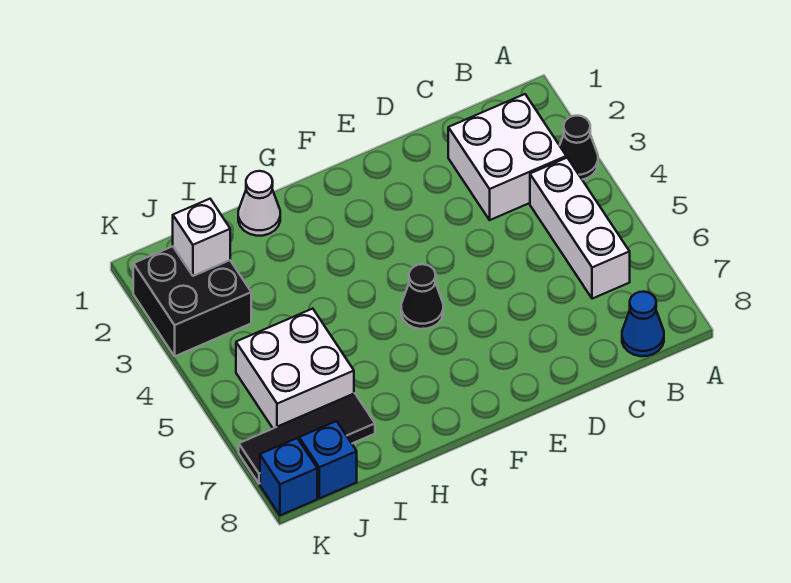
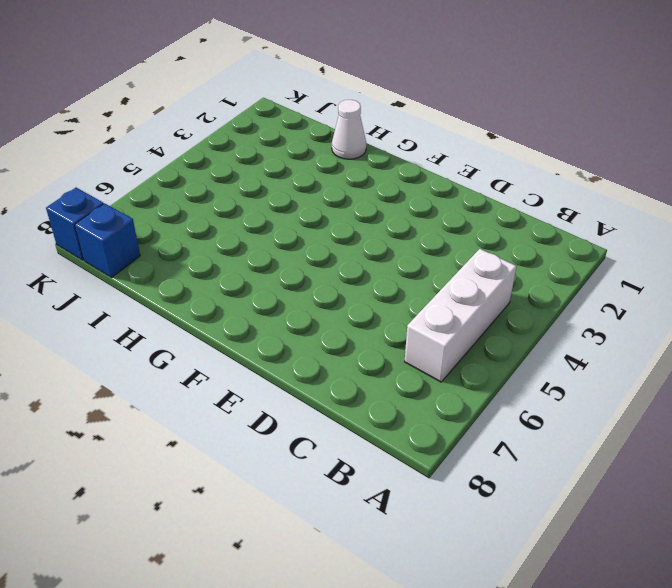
none -> black 1x1 cone [560,116,598,180]
none -> white 2x2 brick [448,94,566,220]
none -> blue 1x1 cone [622,292,664,356]

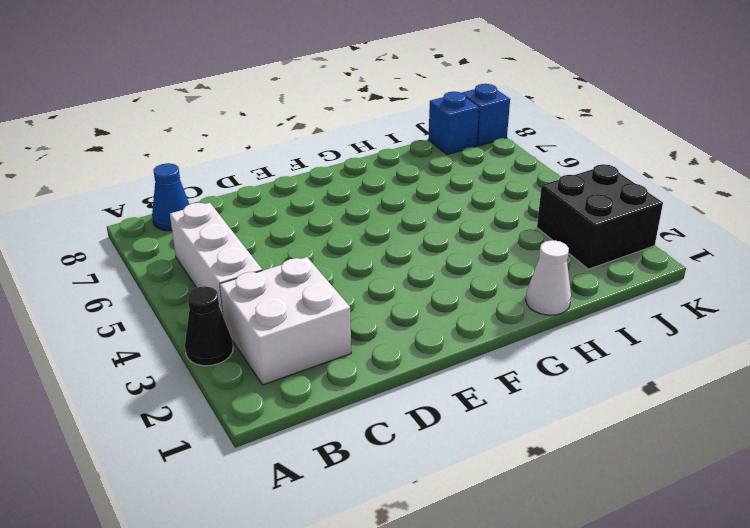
none -> black 1x1 cone [401,264,443,329]
none -> white 2x2 brick [236,309,354,428]
none -> black 1x3 tile [239,393,375,484]

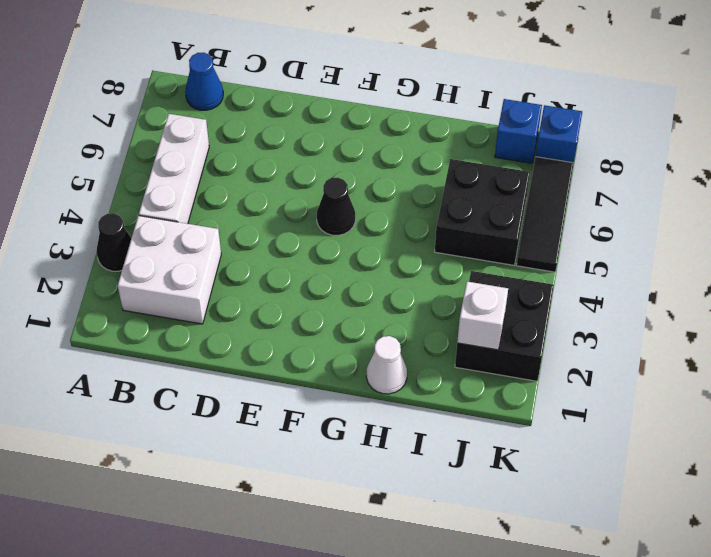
black 2x2 brick [435,159,530,265] -> white 2x2 brick [236,309,354,428]
black 1x3 tile [517,157,574,272] -> black 1x3 tile turned to [239,393,375,484]

